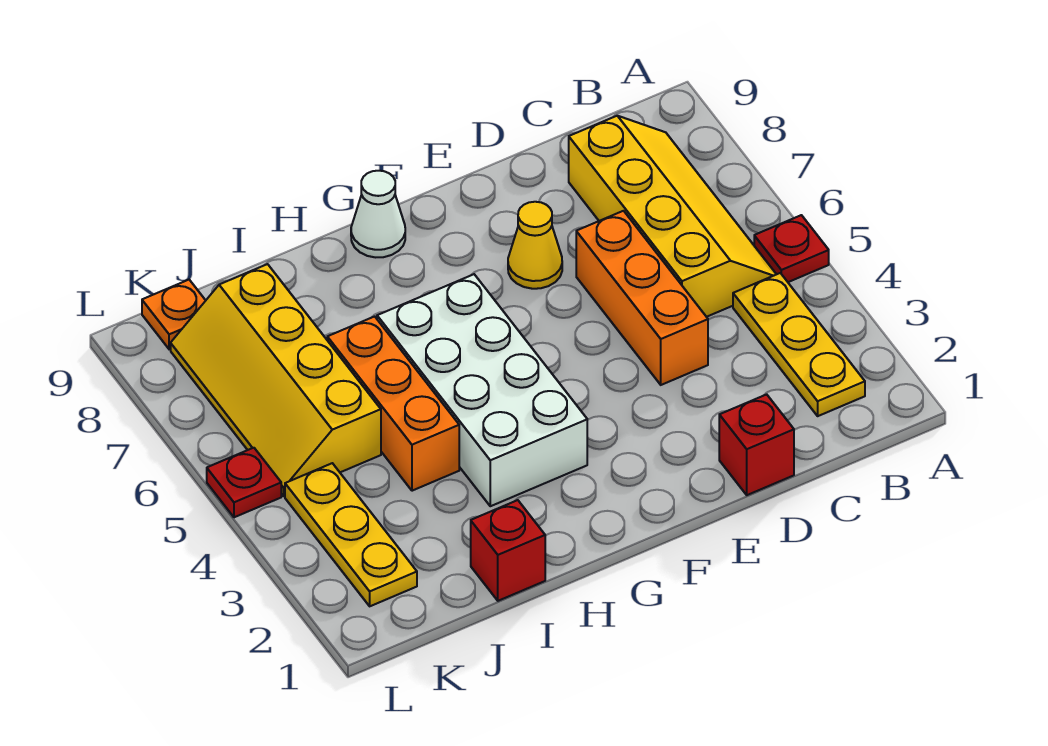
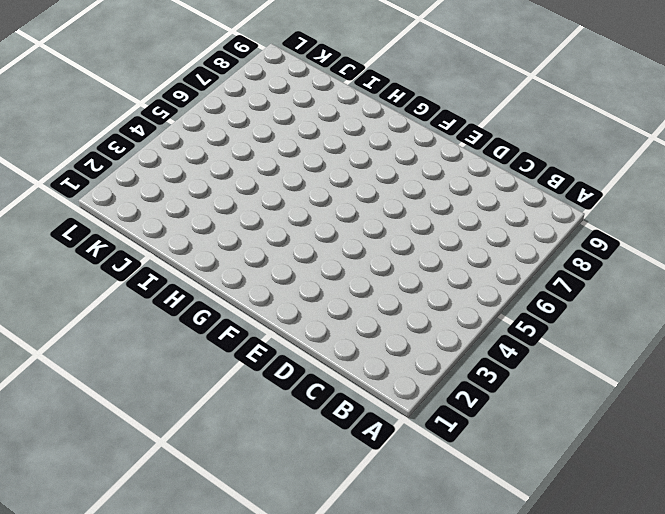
none -> red 1x1 plate [754,215,829,282]
none -> yellow 1x3 plate [733,273,865,416]
none -> yellow 2x4 slope [569,116,776,317]

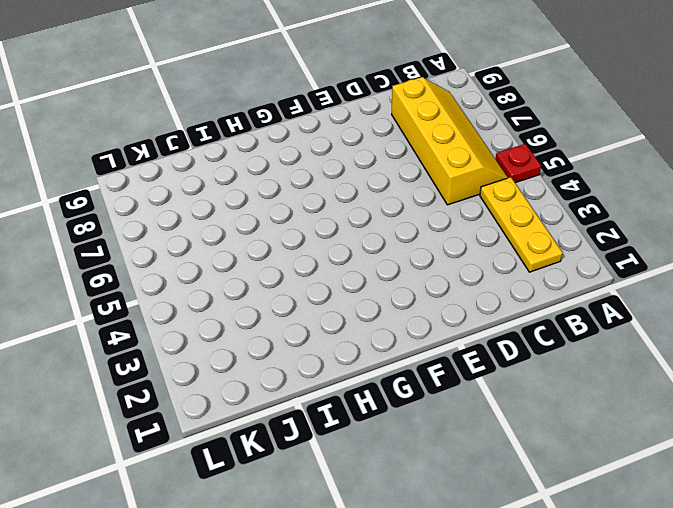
none -> red 1x1 brick [719,394,794,495]
none -> orange 1x3 brick [576,211,708,385]
none -> yellow 1x1 cone [508,202,562,289]

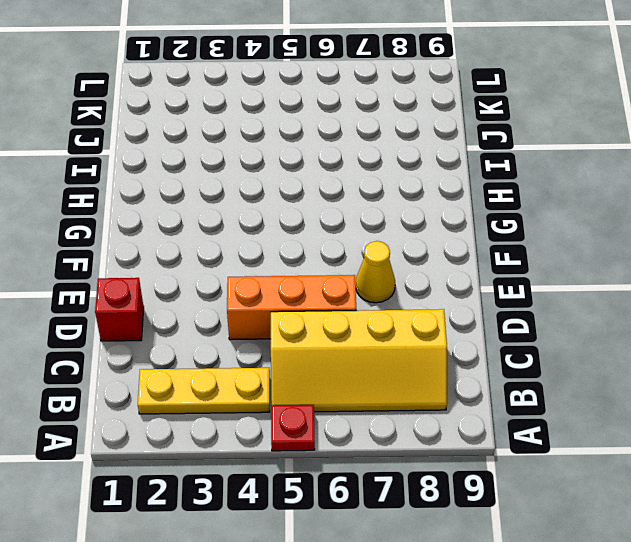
none -> white 2x4 brick [377,274,587,506]
none -> white 1x1 cone [351,171,405,257]
none -> red 1x1 brick [471,500,545,601]

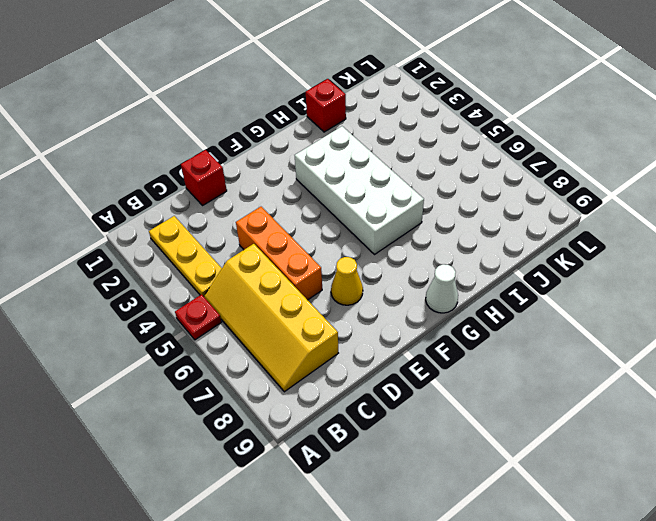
none -> orange 1x3 brick [327,316,459,491]
none -> yellow 2x4 slope [171,264,381,496]
none -> yellow 1x3 plate [285,463,417,606]

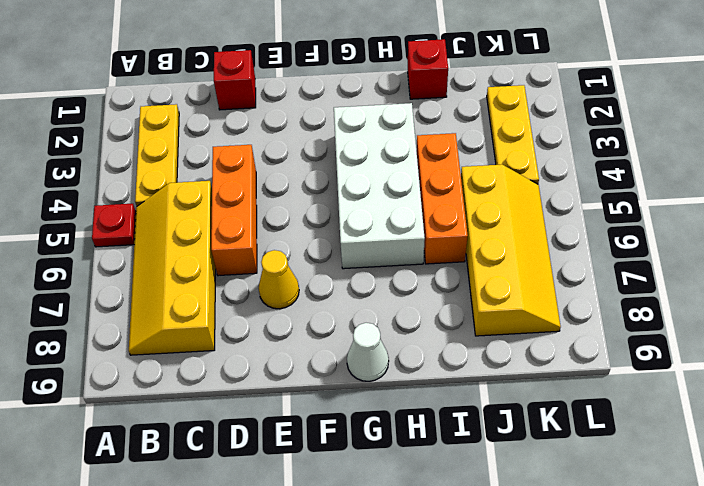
none -> orange 1x1 plate [142,280,206,349]
none -> red 1x1 plate [207,448,281,517]

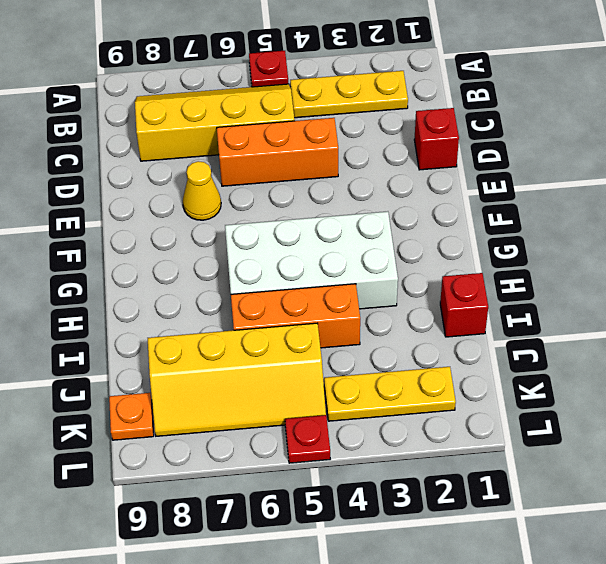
none -> white 1x1 cone [351,171,405,257]

